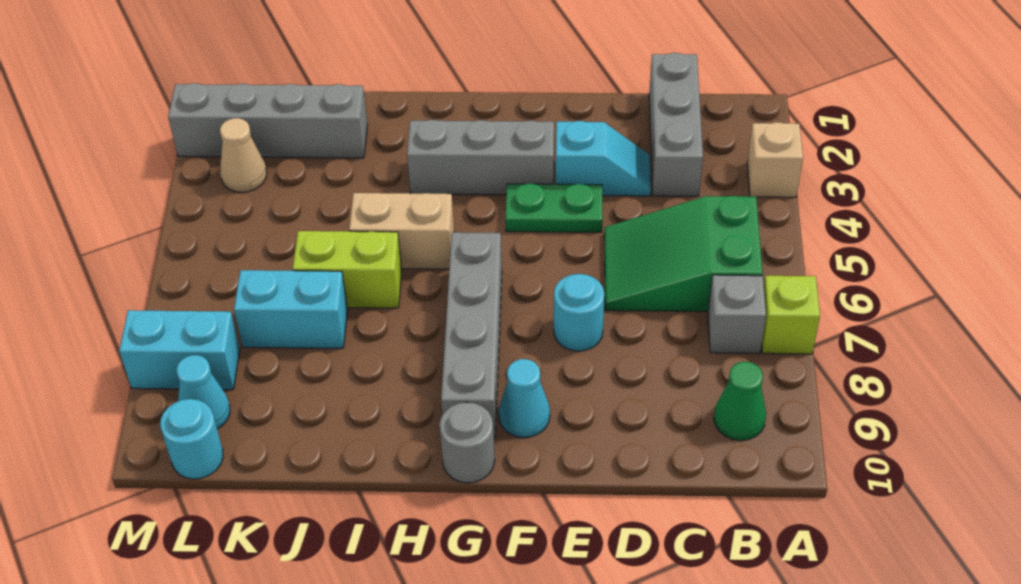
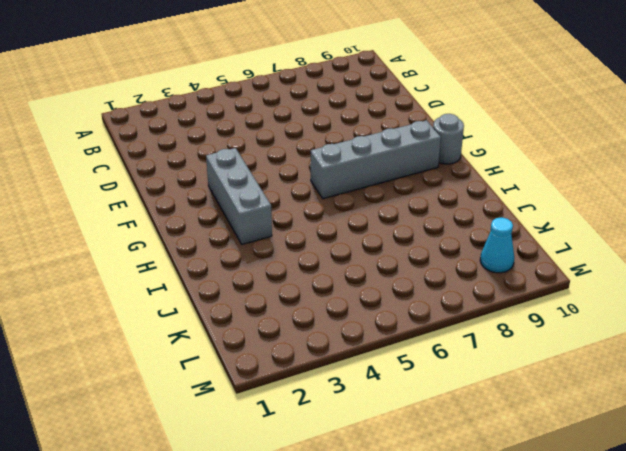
none -> tan 1x1 brick [747,122,803,197]
none -> lime 1x1 brick [762,276,820,354]
none -> green 2x3 slope [604,196,763,312]

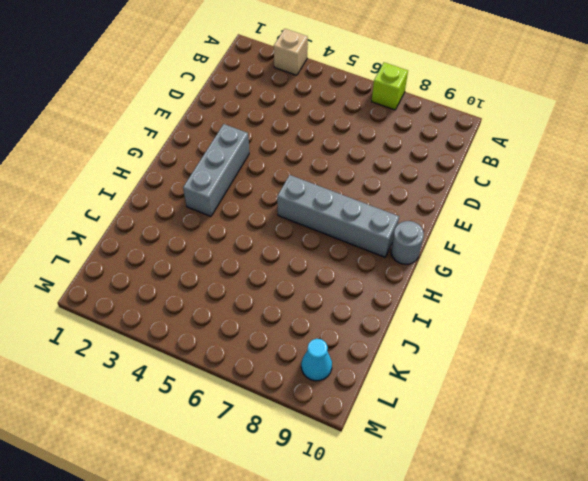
none -> green 2x3 slope [604,196,763,312]
none -> grey 1x1 brick [708,275,766,353]
none -> green 1x1 cone [714,362,766,440]

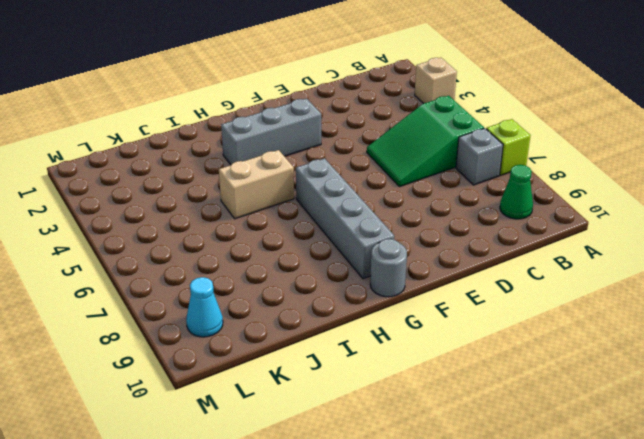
none -> grey 1x3 brick [649,53,703,196]
none -> cyan 1x2 slope [556,121,651,196]
none -> green 1x2 plate [505,184,603,232]

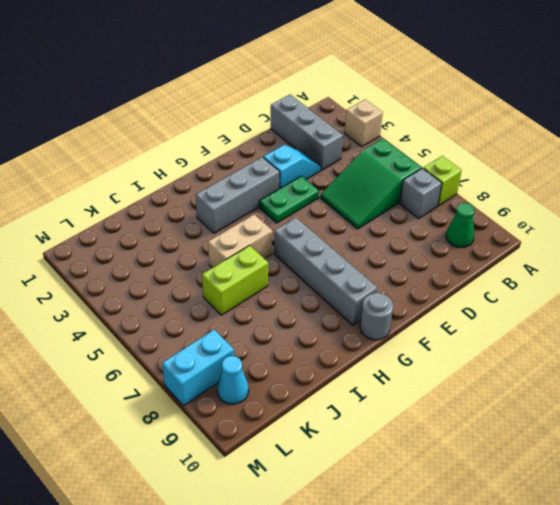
none -> cyan 1x1 round brick [554,274,604,351]
none -> cyan 1x1 cone [499,359,550,438]
none -> grey 1x4 brick [168,83,368,158]

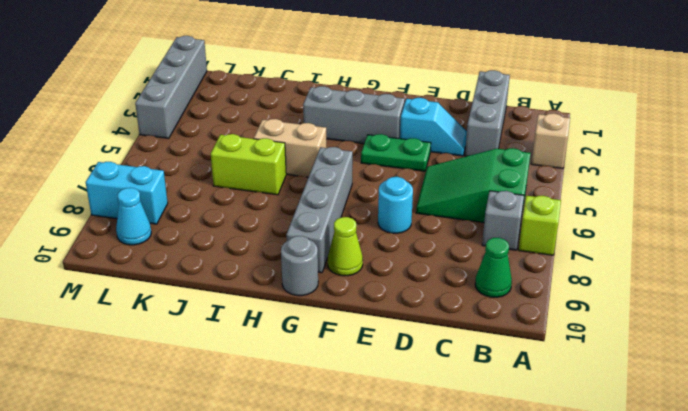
lime 1x1 cone [328,217,363,276] -> cyan 1x1 cone [499,359,550,438]
grey 1x4 brick [135,36,207,139] -> grey 1x4 brick turned to [168,83,368,158]
none -> cyan 1x2 brick [234,270,348,348]
none -> tan 1x1 cone [220,118,267,192]
none -> cyan 1x1 round brick [160,399,223,479]

